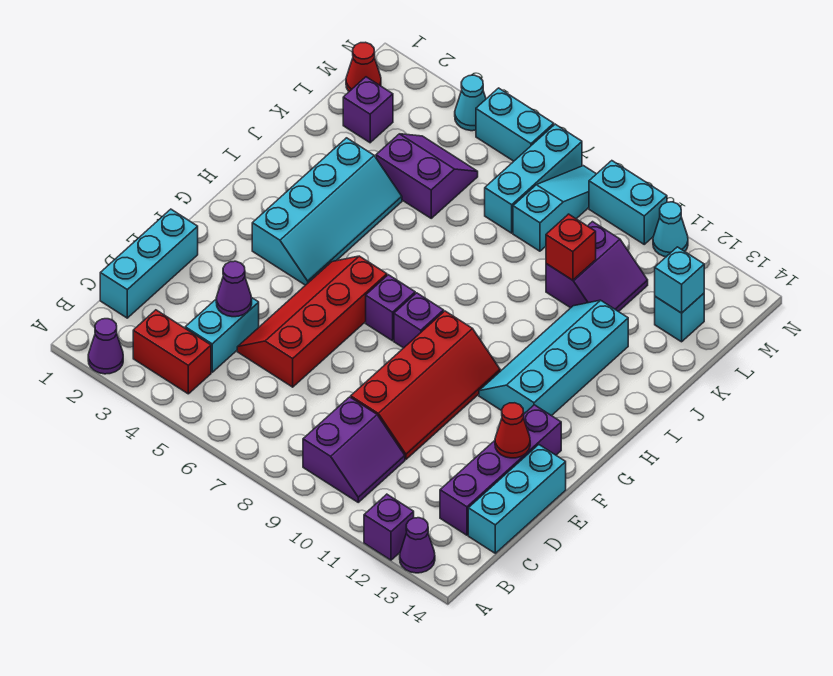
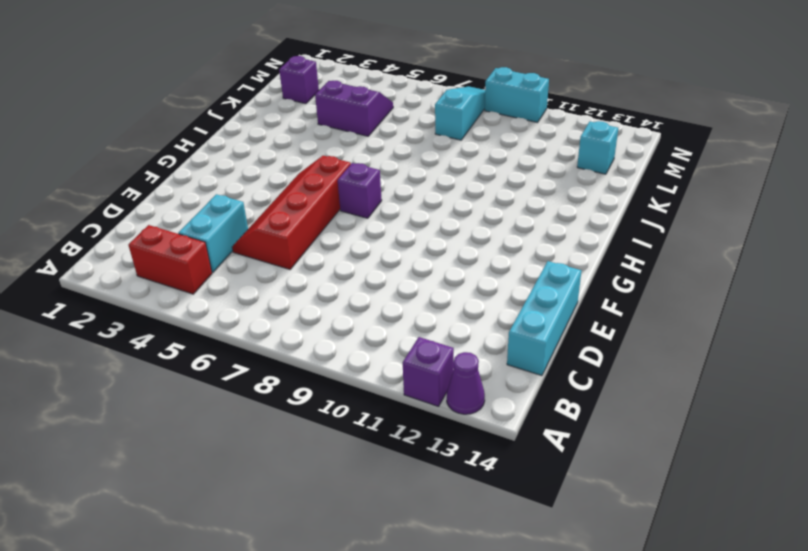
none -> purple 1x1 cone [88,319,123,374]
none -> purple 2x2 slope [303,397,405,502]
none -> cyan 1x3 brick [100,209,198,318]
none -> purple 1x4 brick [440,405,561,535]

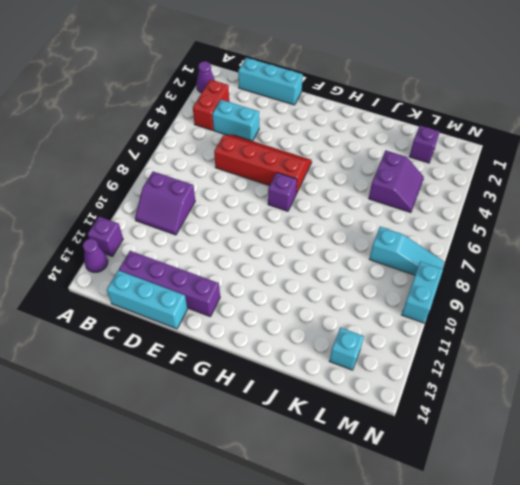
none -> red 2x4 slope [351,311,500,459]
none -> cyan 2x4 slope [252,138,402,285]
none -> purple 1x1 brick [394,293,444,348]
none -> cyan 2x4 slope [479,300,628,416]

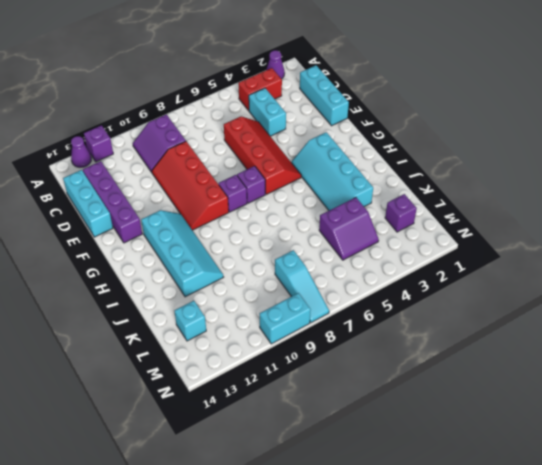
none -> purple 2x2 slope [546,222,648,312]
none -> cyan 1x3 brick [485,124,582,233]
none -> red 1x1 cone [346,42,381,91]
none -> cyan 1x1 cone [455,75,486,131]

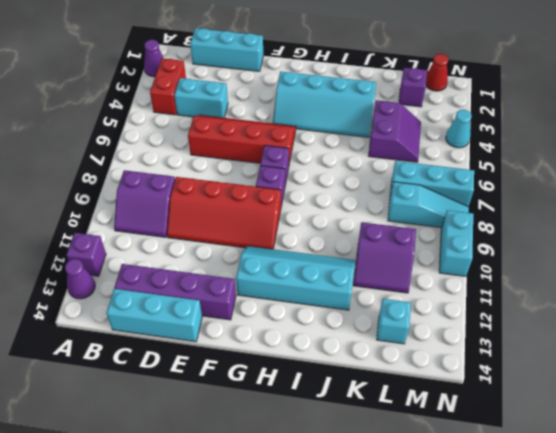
none -> cyan 1x2 brick [476,88,554,161]
none -> cyan 1x1 cone [653,202,688,257]
none -> purple 1x1 cone [216,261,252,317]
none -> red 1x1 cone [495,403,530,458]

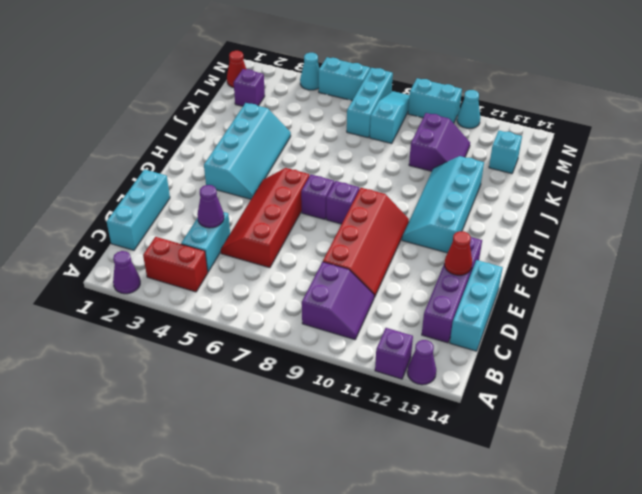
none -> purple 2x2 slope [376,134,478,218]
none -> red 1x1 brick [546,214,596,280]
none -> cyan 1x1 brick [655,247,704,313]

